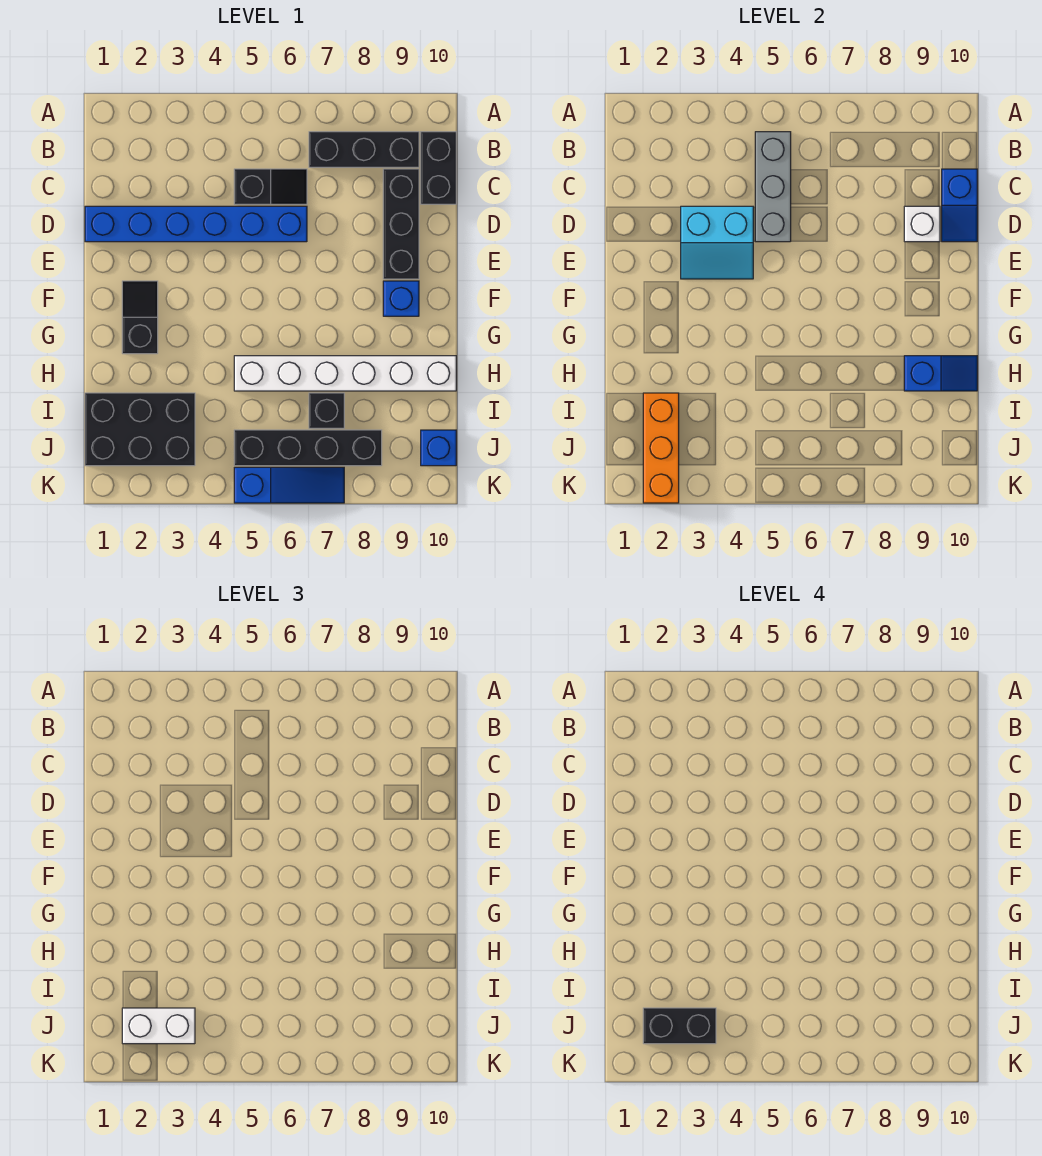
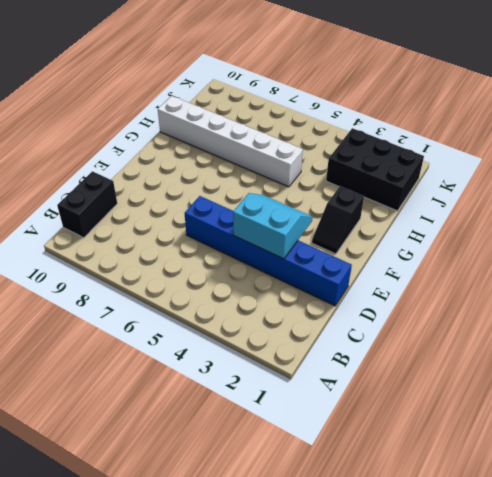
none -> black 1x3 brick [309,132,419,167]
none -> black 1x2 slope [234,169,307,204]
none -> black 1x3 brick [383,169,419,279]

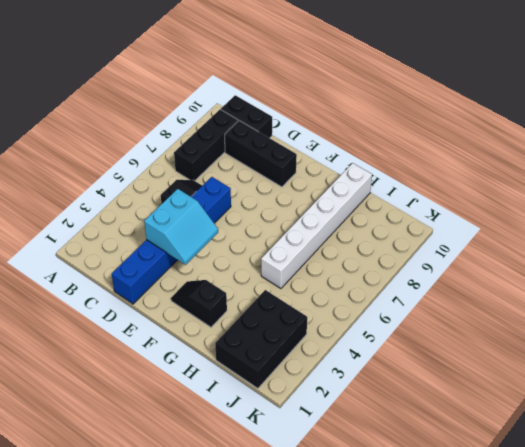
none -> blue 1x1 brick [383,281,419,316]
none -> black 1x1 brick [309,393,344,428]
none -> black 1x4 brick [234,430,382,466]

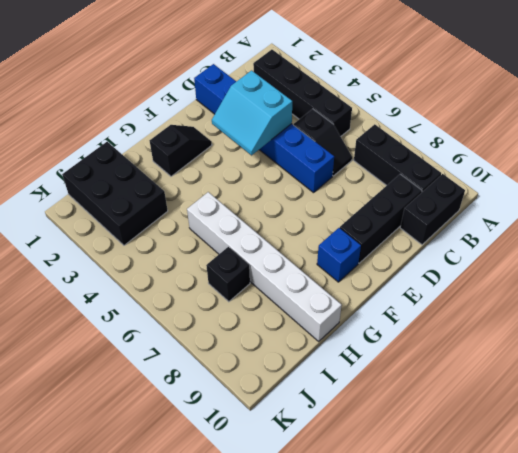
black 1x4 brick [253,50,352,137] -> black 1x4 brick moved to [234,430,382,466]
none -> blue 1x1 brick [421,430,456,466]
none -> blue 1x3 slope [234,467,344,503]
none -> grey 1x3 brick [755,132,791,242]

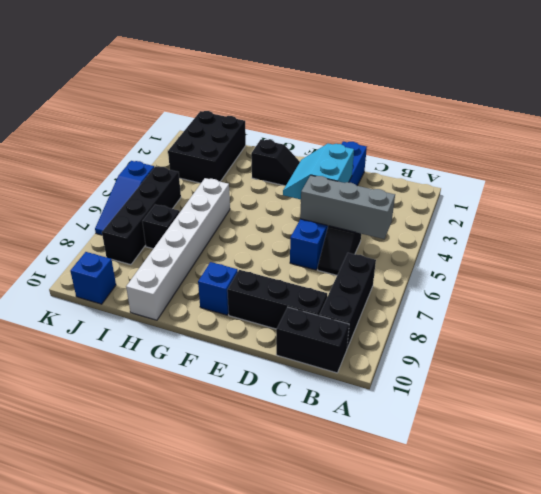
none -> blue 1x2 slope [942,169,977,242]
none -> white 1x1 brick [904,206,940,242]
none -> blue 1x2 slope [904,356,977,391]

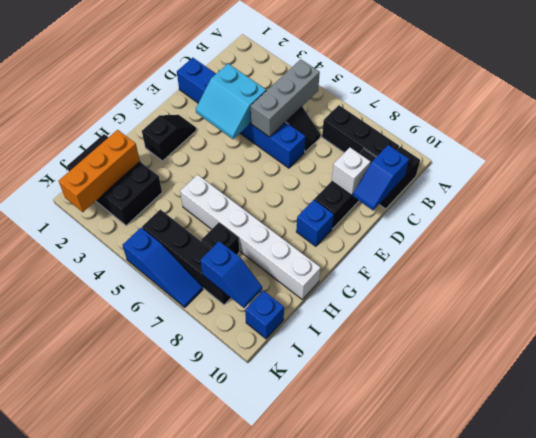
blue 1x2 slope [200,241,262,308] -> blue 1x2 slope moved to [904,356,977,391]
none -> white 1x2 brick [122,1008,195,1044]
none -> black 1x2 brick [643,1008,716,1044]

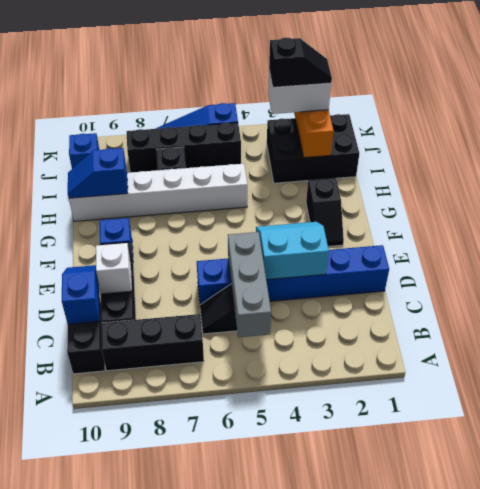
black 1x2 slope [269,37,332,87] -> black 1x2 brick [643,1008,716,1044]

